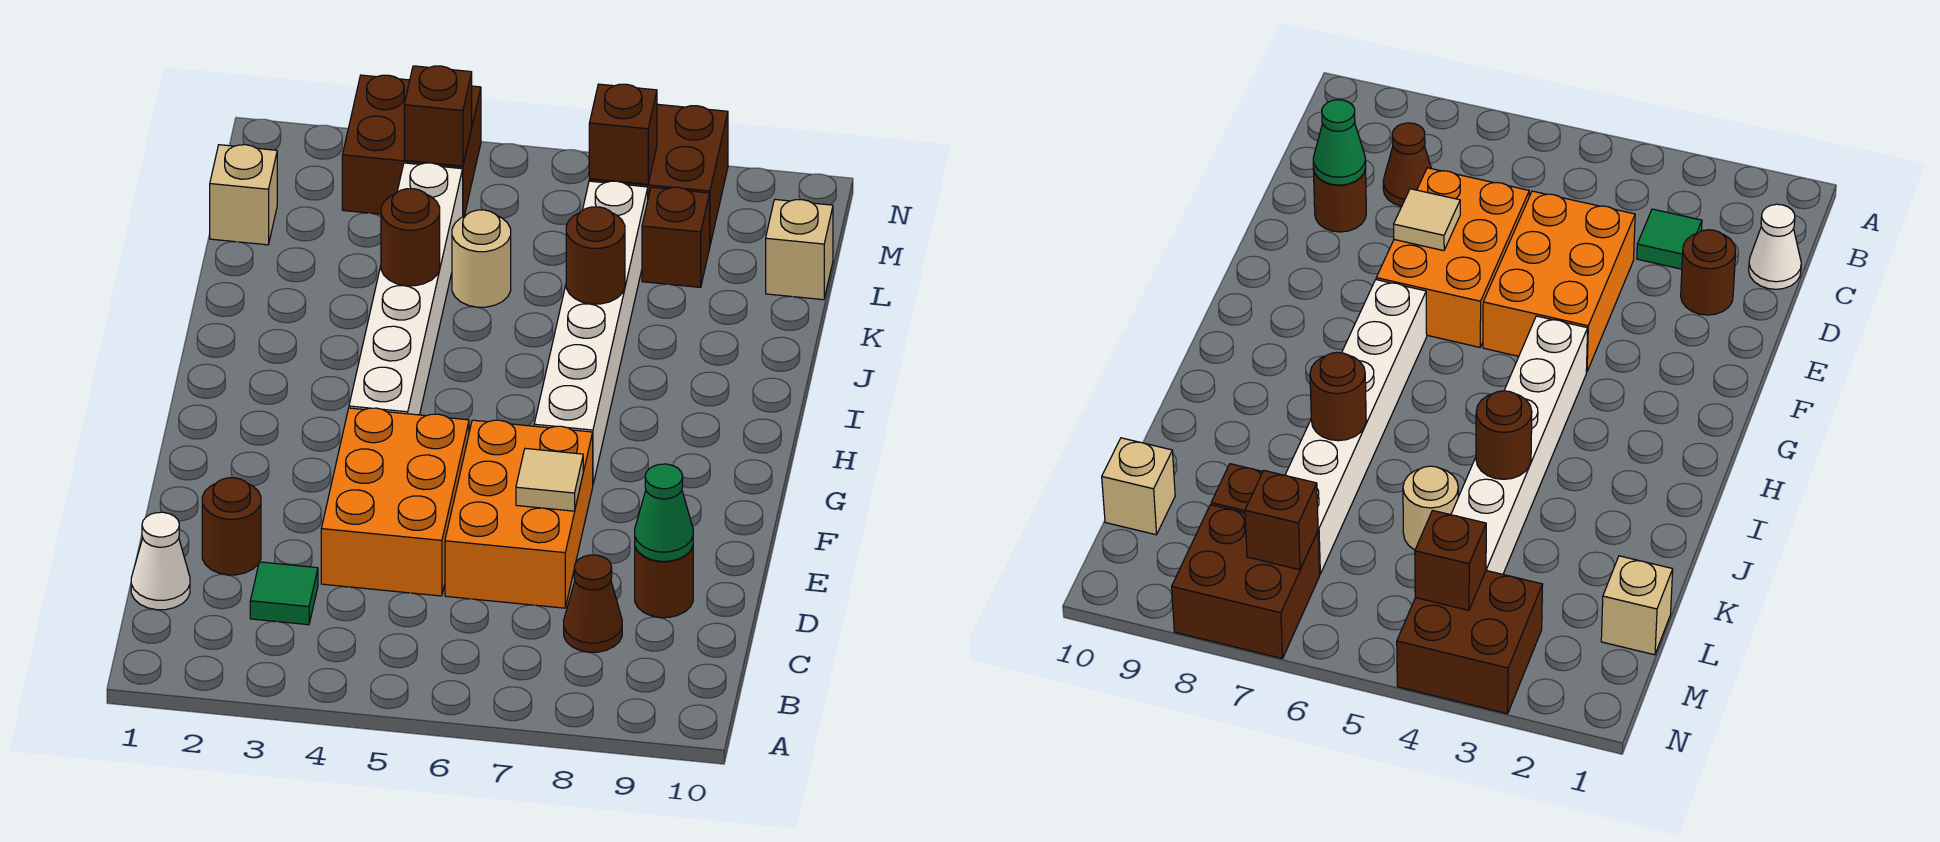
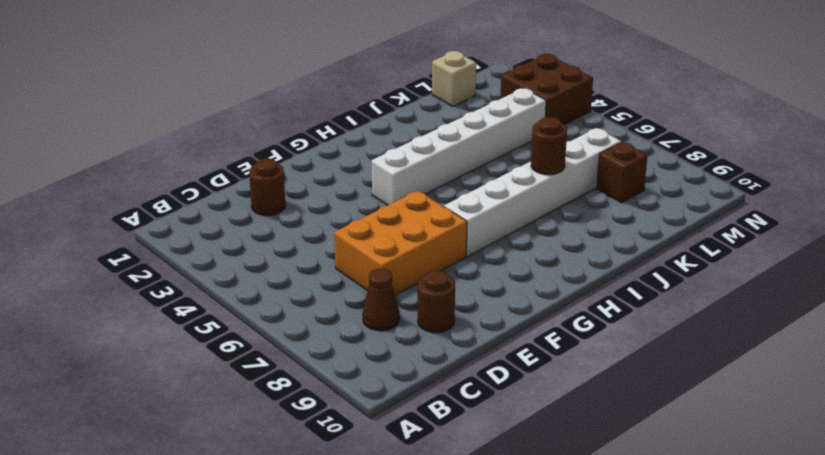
none -> white 1x1 cone [131,512,190,610]
none -> green 1x1 tile [250,562,318,625]
none -> orange 2x3 brick [321,408,469,596]

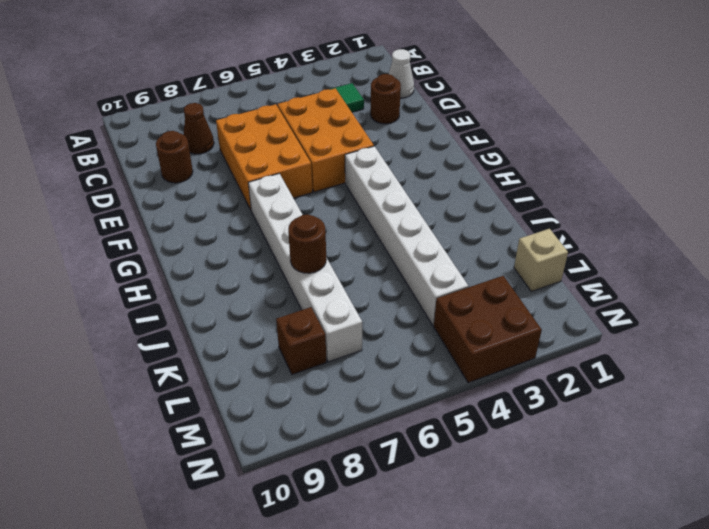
none -> tan 1x1 round brick [452,210,511,307]
none -> tan 1x1 brick [766,200,833,300]
none -> brown 2x2 brick [589,104,728,244]

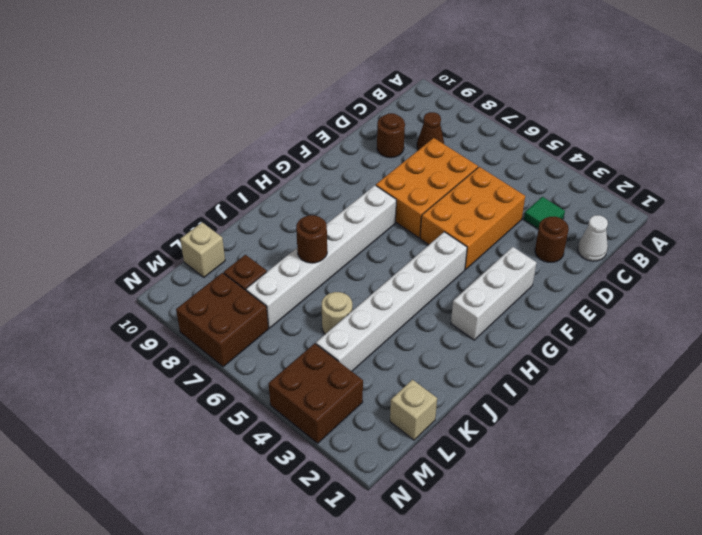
white 1x3 brick [451,247,536,340] -> none
none -> green 1x1 cone [635,464,693,561]
none -> tan 1x1 tile [516,448,583,511]
none -> brown 1x1 round brick [381,189,440,286]

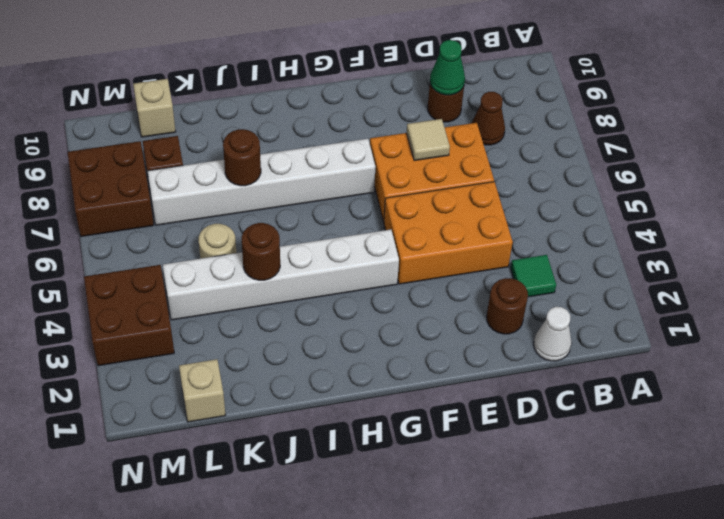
none -> brown 1x1 brick [404,66,472,166]
none -> brown 1x1 brick [589,84,657,184]

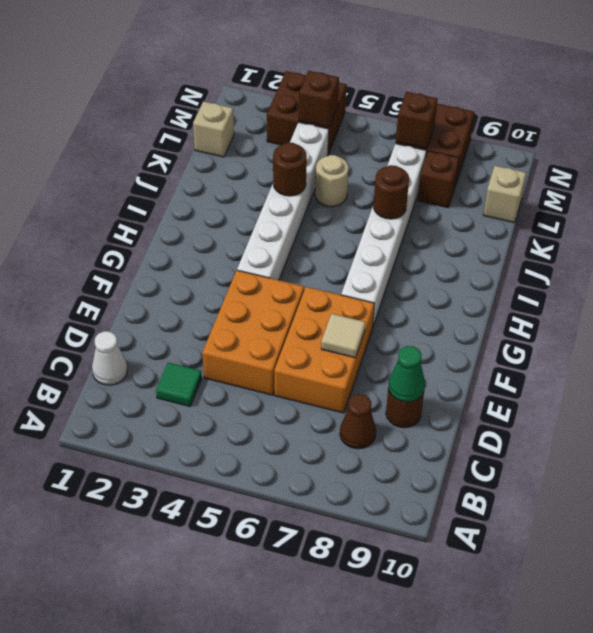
none -> brown 1x1 round brick [202,478,261,575]

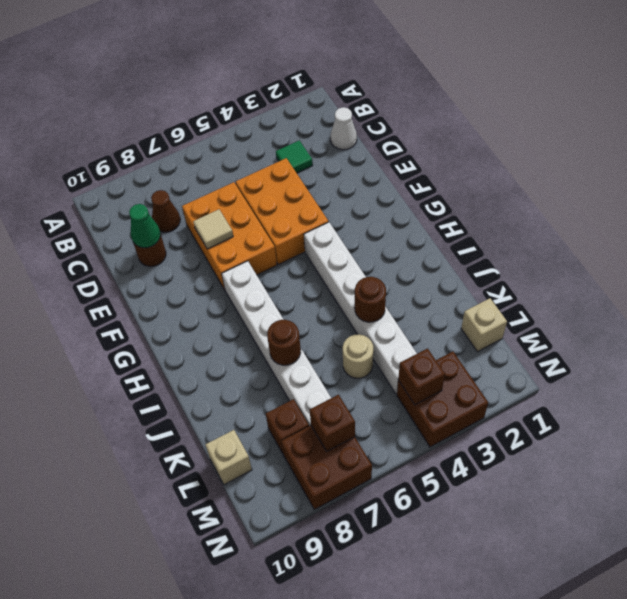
none -> brown 1x1 round brick [202,478,261,575]

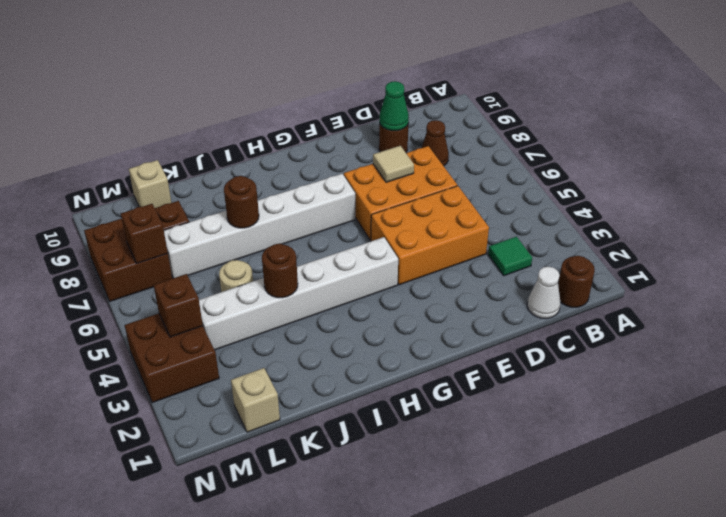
brown 1x1 round brick [558,256,595,307] -> brown 1x1 round brick moved to [202,478,261,575]

